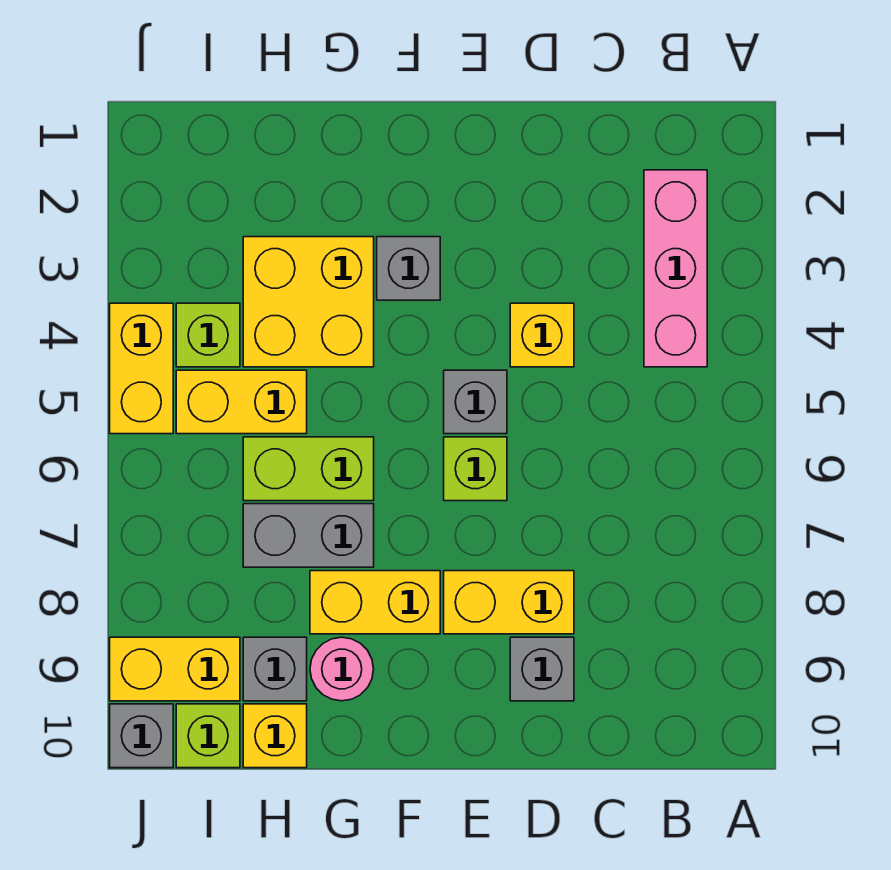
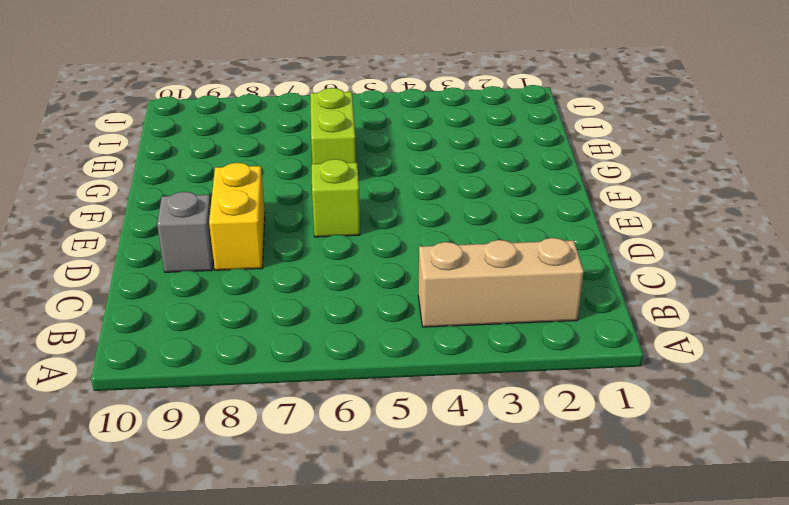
tan 1x3 brick [418,238,584,327] -> pink 1x3 brick [644,170,707,367]
none -> yellow 1x1 brick [510,303,574,367]
none -> grey 1x1 brick [444,370,507,434]
none -> grey 1x1 brick [377,237,440,300]

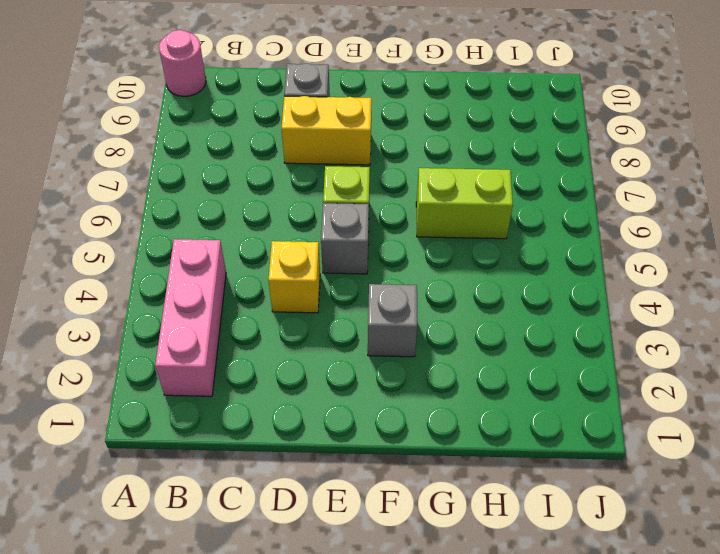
pink 1x1 round brick [159,30,206,96] -> pink 1x1 round brick moved to [310,637,374,701]
none -> yellow 1x2 brick [310,571,440,634]
none -> yellow 2x2 brick [243,237,374,367]
none -> grey 1x2 brick [243,504,374,567]

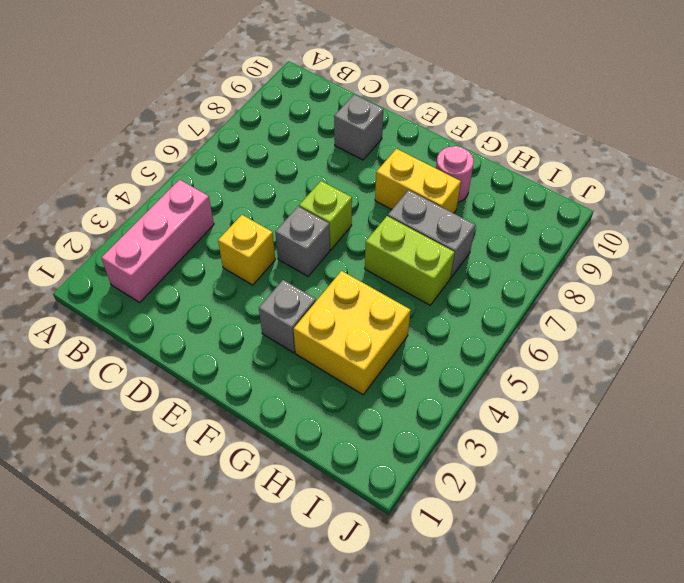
none -> yellow 1x2 brick [444,571,574,634]
none -> yellow 1x2 brick [176,370,307,434]
none -> grey 1x1 brick [243,637,307,701]

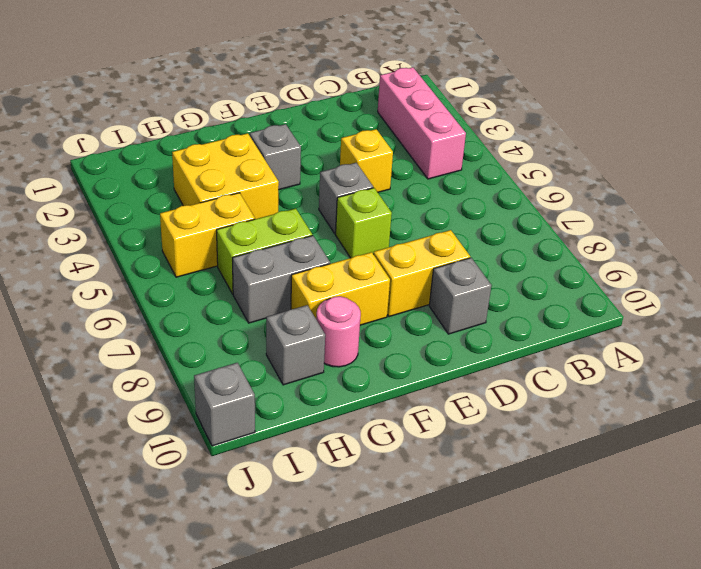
none -> yellow 1x1 brick [243,704,307,768]
none -> lime 1x1 brick [176,303,240,367]
none -> yellow 1x2 brick [110,637,240,701]

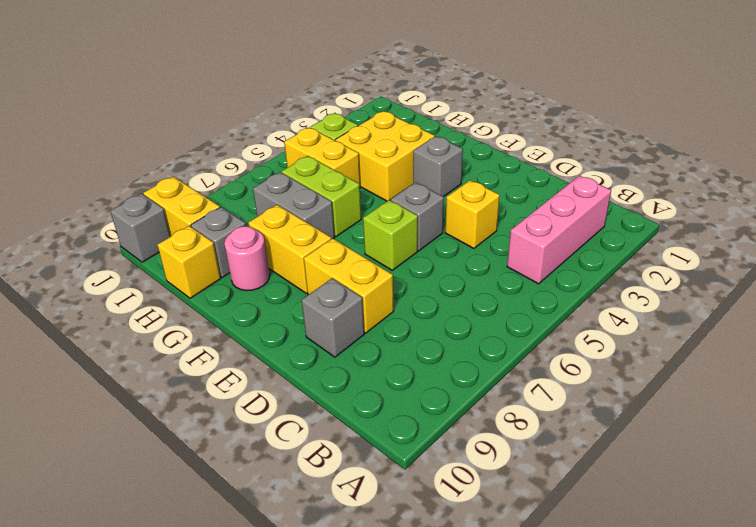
none -> lime 1x1 brick [176,704,240,768]
none -> yellow 1x2 brick [110,303,173,434]

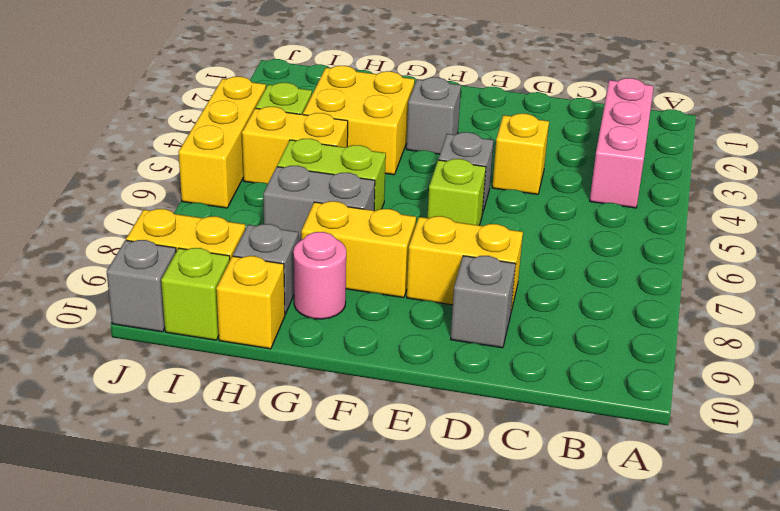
yellow 1x3 brick [178,77,266,208] -> yellow 1x2 brick [110,303,173,434]

